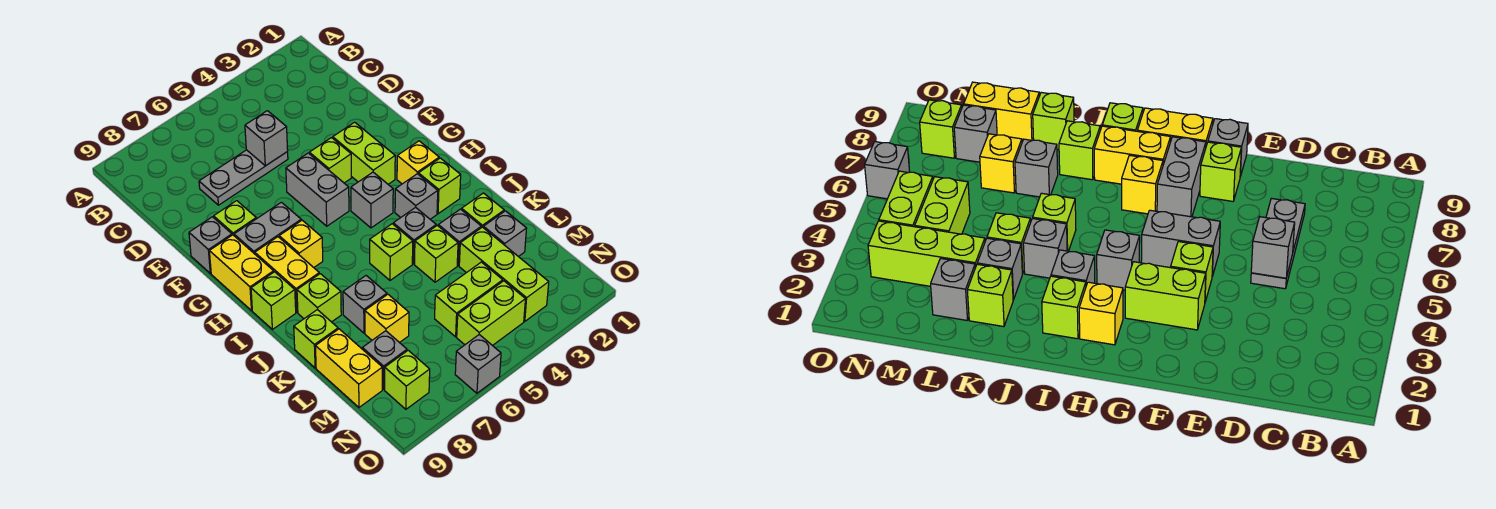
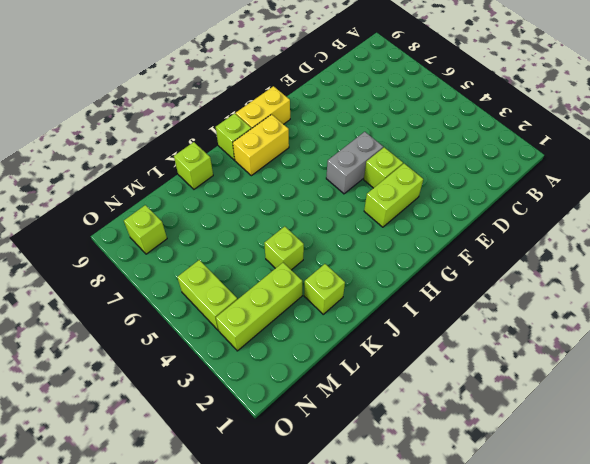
none -> grey 1x3 plate [199,150,288,205]
none -> lime 1x1 brick [214,201,256,235]
none -> grey 1x1 brick [189,217,232,273]
none -> grey 1x2 brick [234,202,301,254]

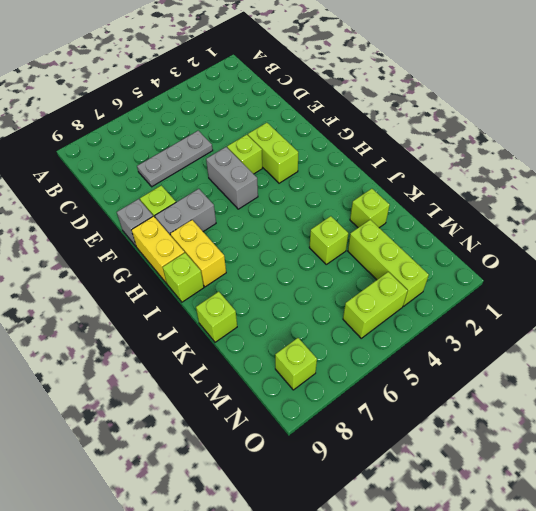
none -> yellow 1x1 brick [397,141,439,184]
none -> grey 1x1 brick [351,172,393,228]
none -> yellow 1x1 brick [279,220,323,267]
none -> lime 1x1 brick [418,158,461,214]

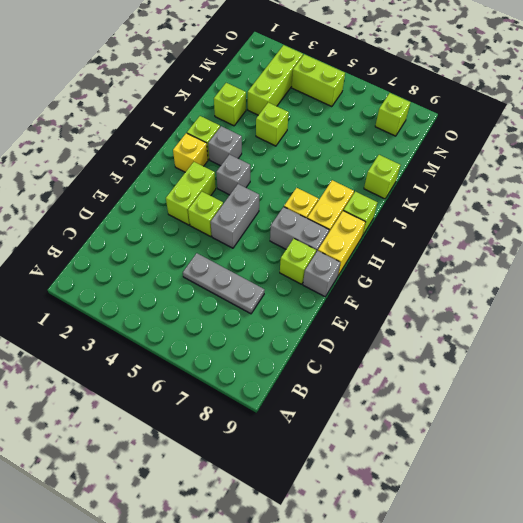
none -> grey 1x1 brick [393,207,436,264]
none -> lime 1x1 brick [370,224,413,280]
none -> lime 1x1 brick [297,274,341,322]
none -> grey 1x1 brick [438,209,481,266]

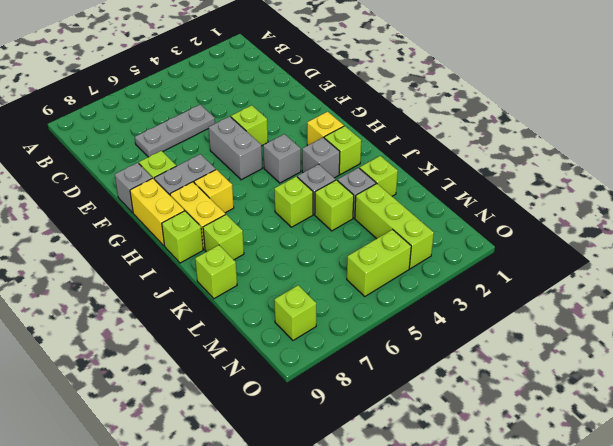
none -> lime 1x2 brick [333,122,395,184]
none -> grey 1x1 brick [343,276,387,333]
none -> grey 1x1 brick [483,211,527,257]
none -> yellow 1x1 brick [365,294,409,343]

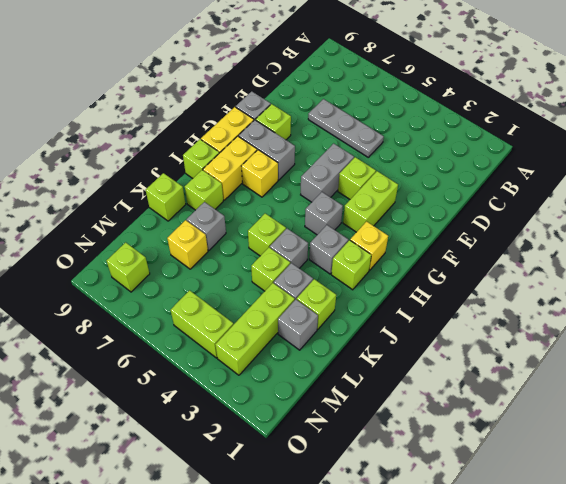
none -> yellow 1x2 brick [316,329,382,407]
none -> lime 1x2 brick [435,262,503,337]
none -> grey 1x1 brick [362,331,407,389]
none -> grey 1x1 brick [455,335,501,393]

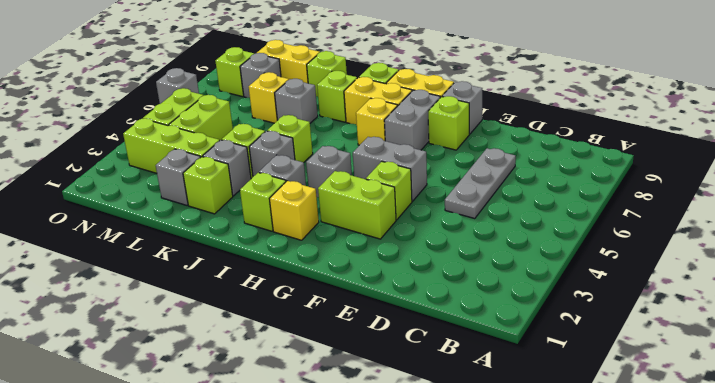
none -> grey 1x1 brick [245,111,288,166]

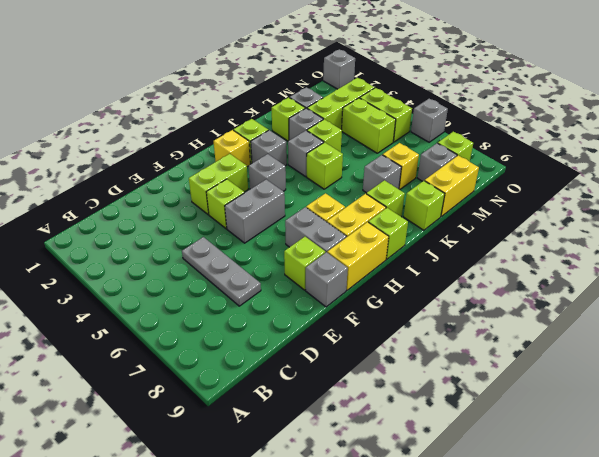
grey 1x1 brick [323,49,355,89] -> grey 1x1 brick moved to [245,111,288,166]

